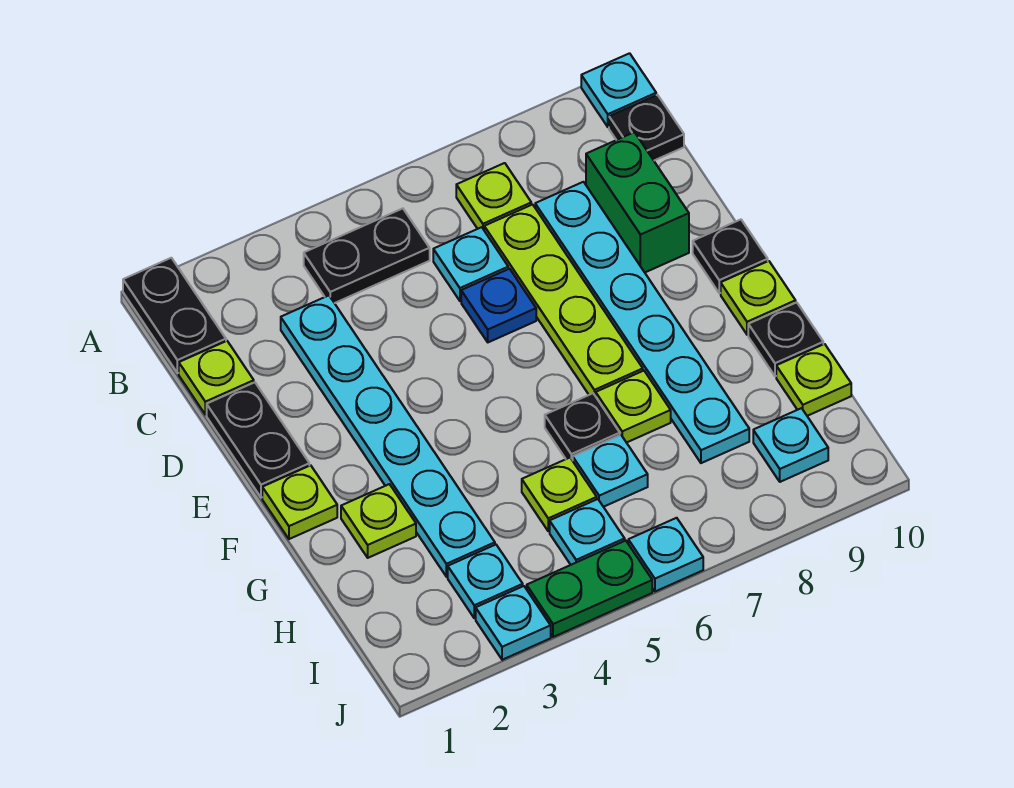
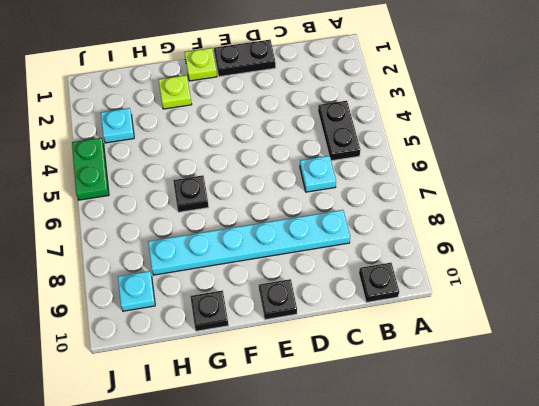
none -> black 1x2 plate [123,258,226,373]
none -> cyan 1x1 plate [581,53,656,127]
none -> lime 1x1 plate [456,163,531,230]

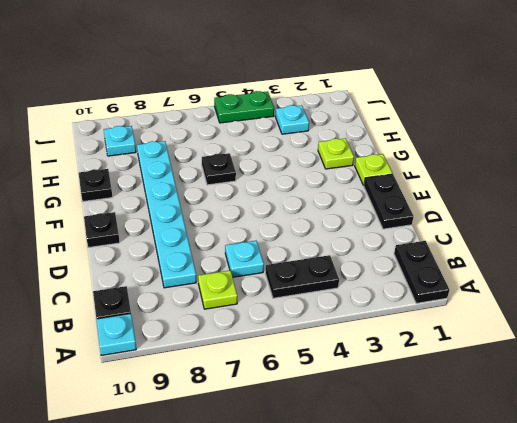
none -> lime 1x1 plate [179,341,254,415]
none -> cyan 1x6 plate [281,295,495,577]
none -> lime 1x4 plate [484,205,643,396]

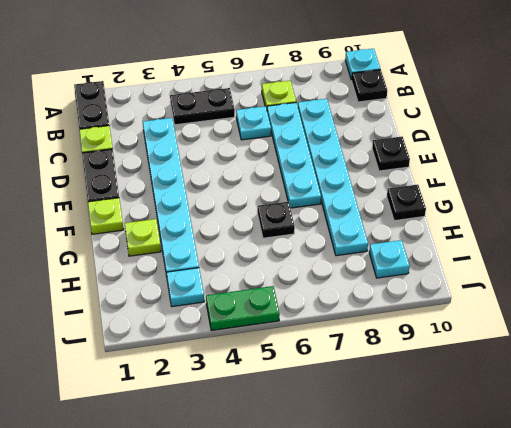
cyan 1x4 plate [267,102,321,208] -> lime 1x4 plate [484,205,643,396]
none -> green 1x2 brick [586,132,689,272]
none -> blue 1x1 plate [461,269,536,342]
none -> lime 1x1 plate [721,261,796,335]

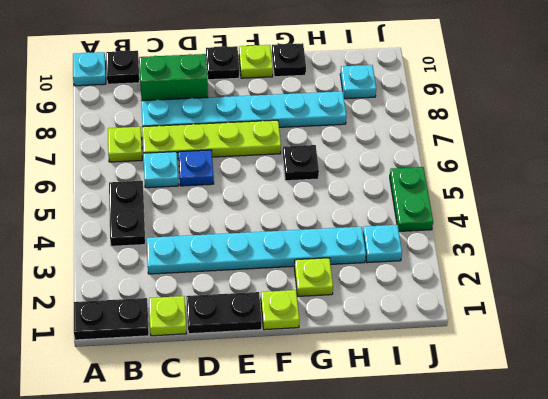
none -> lime 1x1 plate [596,371,671,443]
none -> lime 1x1 plate [522,458,597,531]
none -> cyan 1x1 plate [573,435,648,507]

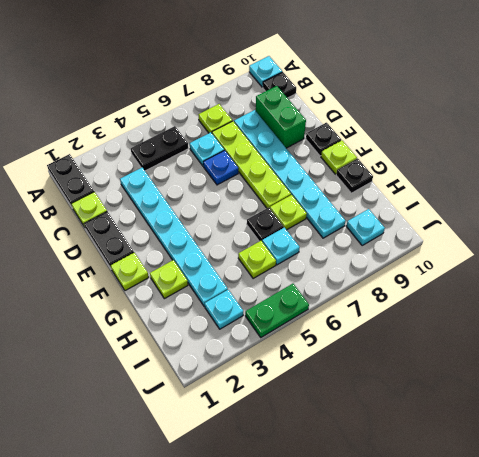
none -> lime 1x1 plate [776,344,851,416]
none -> cyan 1x1 plate [550,499,625,565]
none -> cyan 1x1 plate [476,586,551,660]

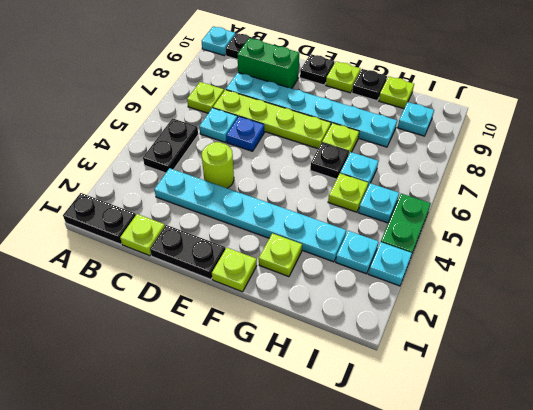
lime 1x1 round brick [202,142,234,188] -> none
none -> cyan 1x1 plate [628,518,703,592]

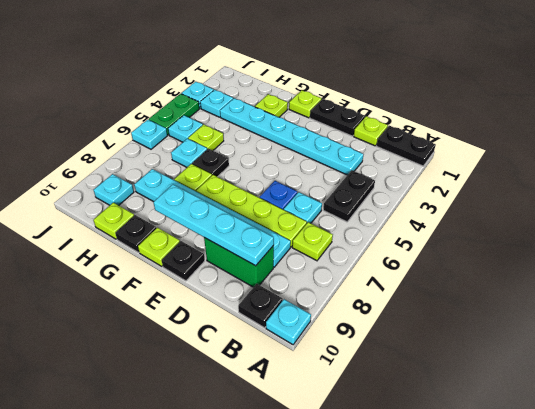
cyan 1x4 plate [153,185,274,266] -> none

